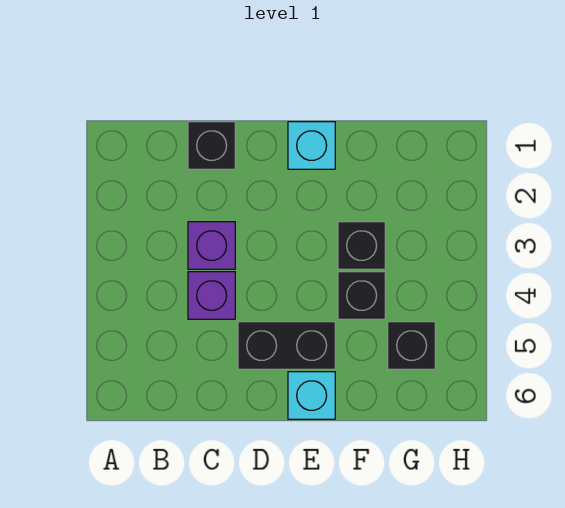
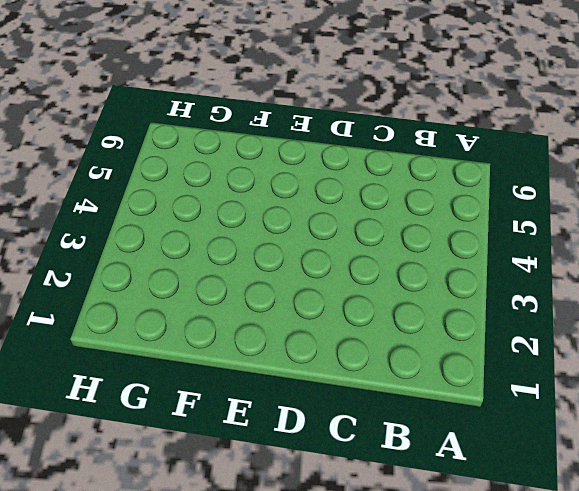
none -> black 1x1 brick [188,122,235,169]
none -> purple 1x1 brick [188,222,235,269]

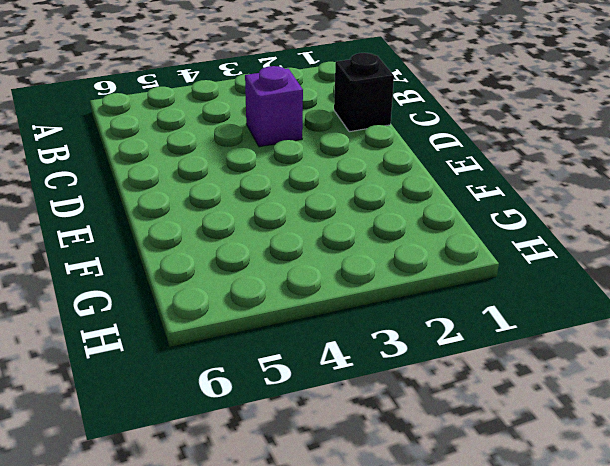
none -> purple 1x1 brick [188,272,235,319]
none -> black 1x2 brick [238,322,335,369]

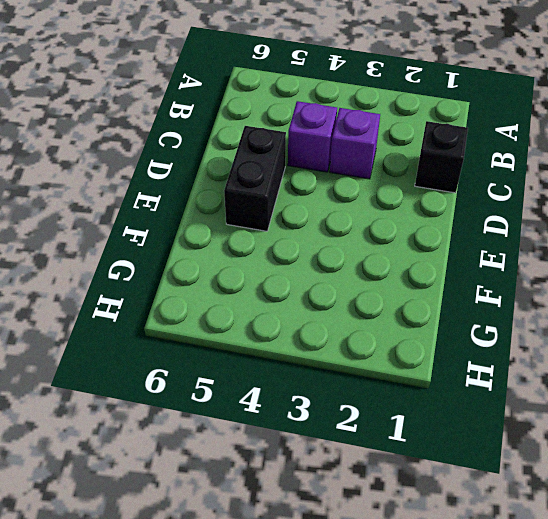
none -> cyan 1x1 brick [288,122,335,169]
none -> cyan 1x1 brick [288,372,335,419]

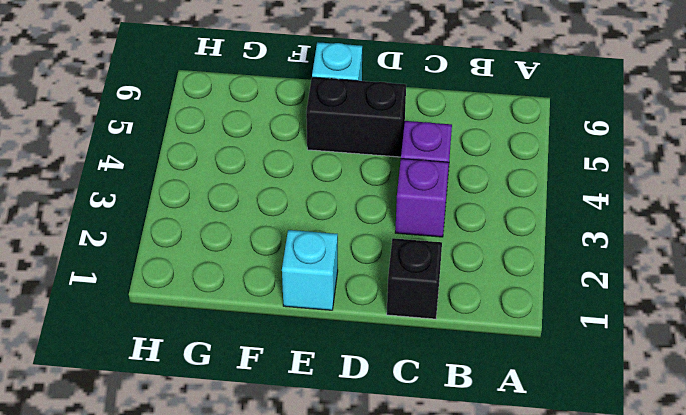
none -> black 1x1 brick [338,222,385,269]
none -> black 1x1 brick [338,272,385,319]

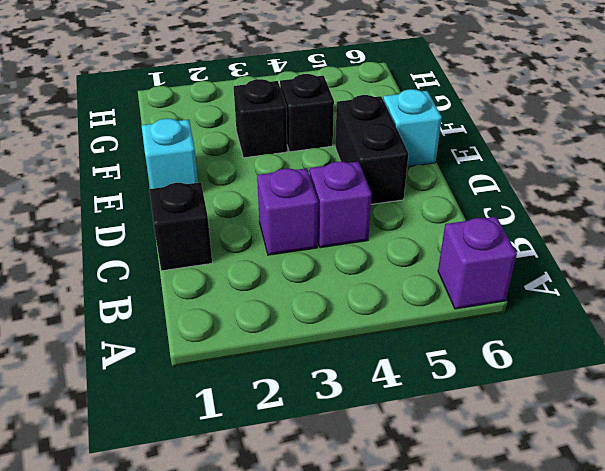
purple 1x1 brick [438,217,517,309] -> none
none -> black 1x1 brick [388,322,435,369]

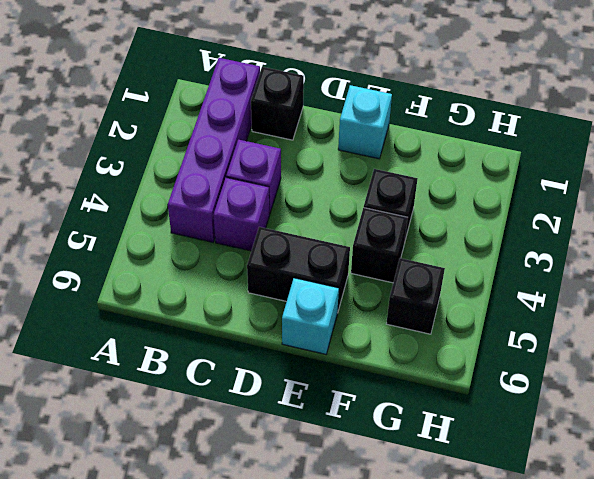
purple 1x4 brick [168,58,260,242] -> none

